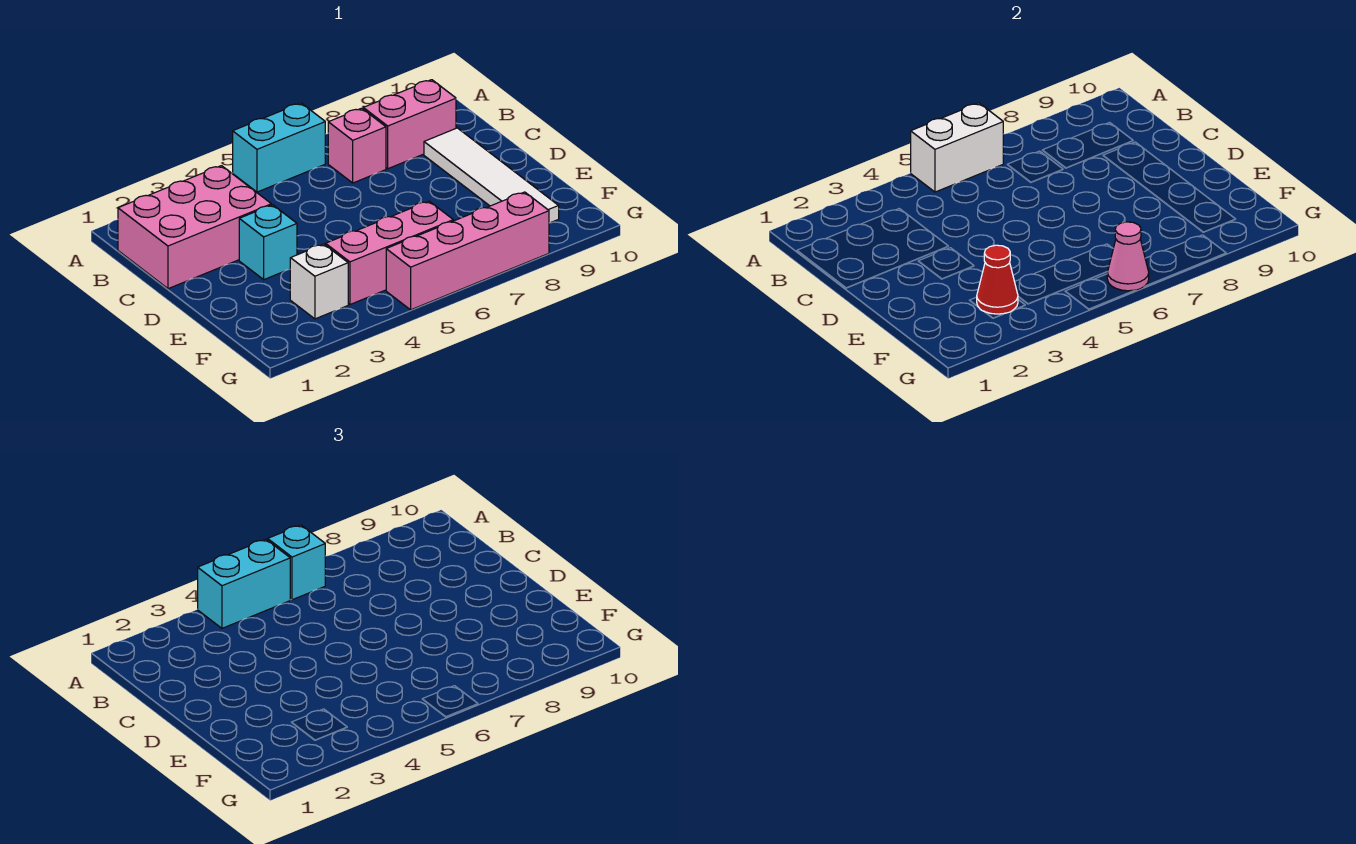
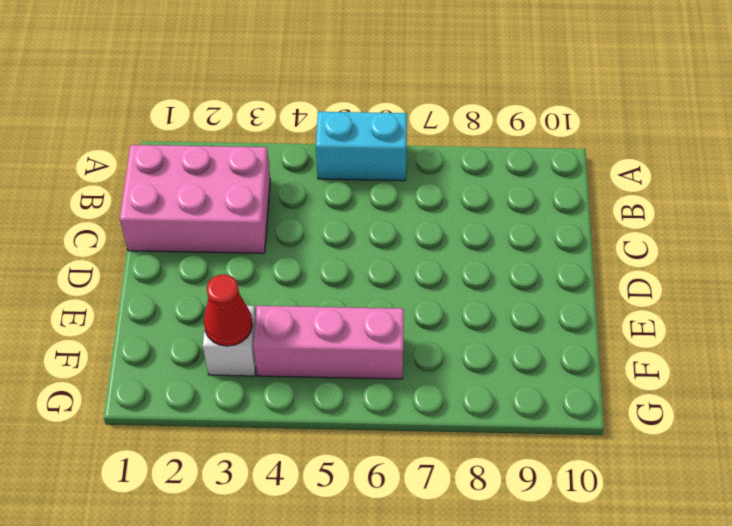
none -> pink 1x1 brick [328,108,386,183]
none -> pink 1x2 brick [363,80,456,169]
none -> white 1x4 tile [424,128,559,223]

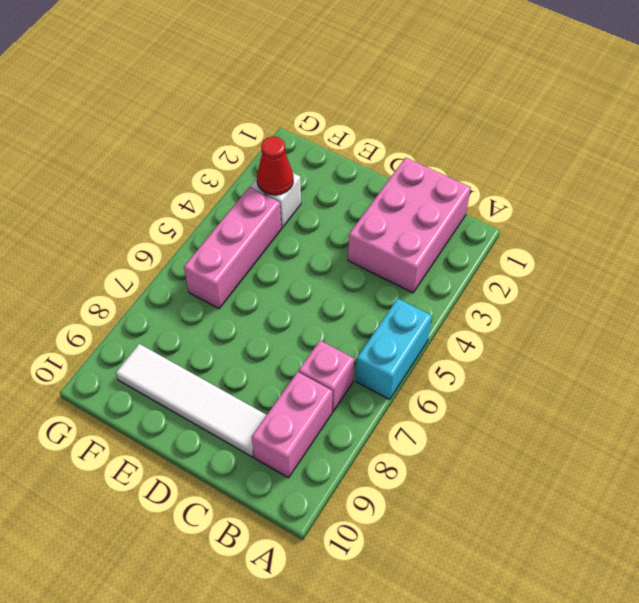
none -> cyan 1x1 brick [239,205,297,279]
none -> pink 1x4 brick [386,192,549,310]
none -> white 1x2 brick [911,103,1003,192]

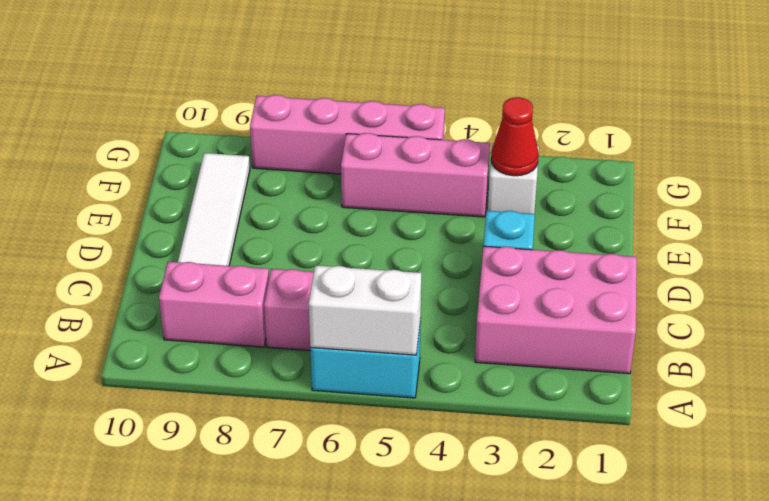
none -> pink 1x1 cone [1107,222,1149,291]
none -> cyan 1x2 brick [198,539,290,628]
none -> cyan 1x1 brick [268,525,325,600]

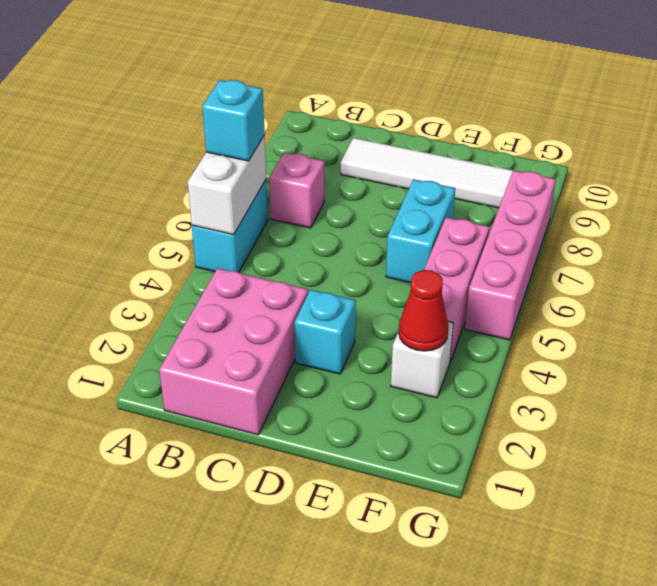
cyan 1x2 brick [386,179,455,283] -> cyan 1x2 brick moved to [198,539,290,628]
none -> pink 1x2 brick [363,80,456,169]
none -> pink 1x1 cone [1107,222,1149,291]

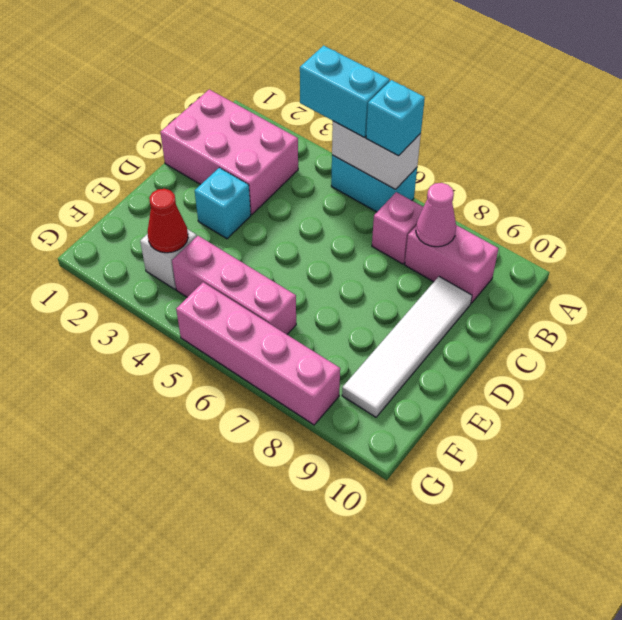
pink 1x1 cone [416,183,456,247] -> pink 1x1 cone moved to [1107,222,1149,291]

